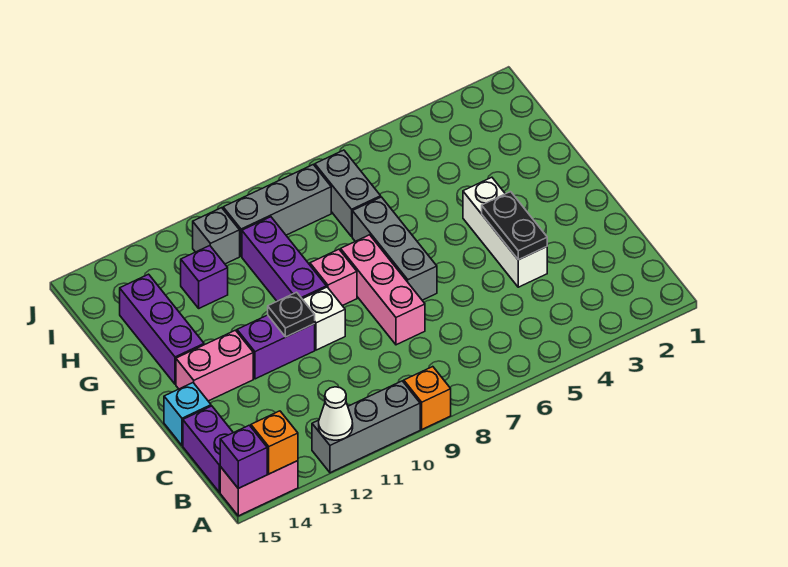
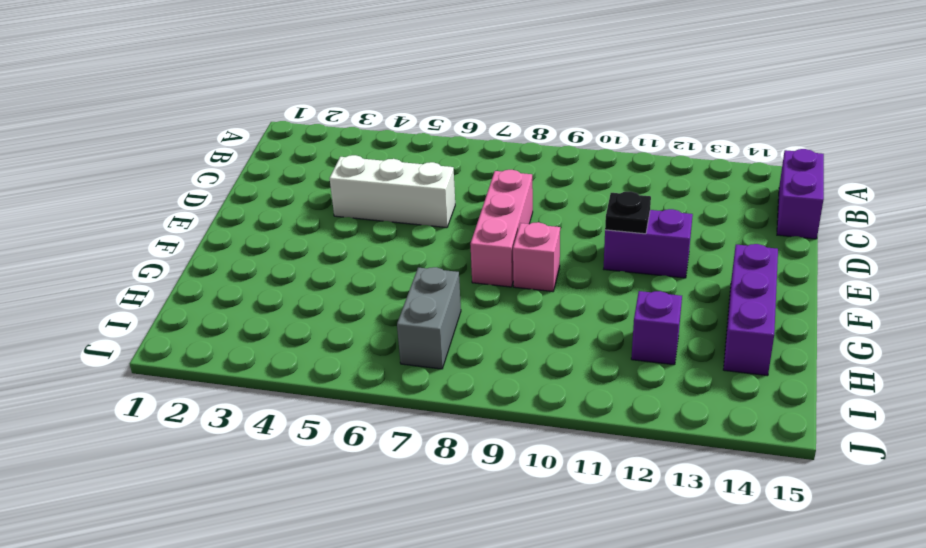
white 1x3 brick [330,155,455,228] -> white 1x3 brick turned to [463,177,547,287]
none -> orange 1x1 brick [404,367,451,429]
none -> grey 1x3 brick [312,381,420,473]
none -> pink 1x2 brick [220,461,298,516]

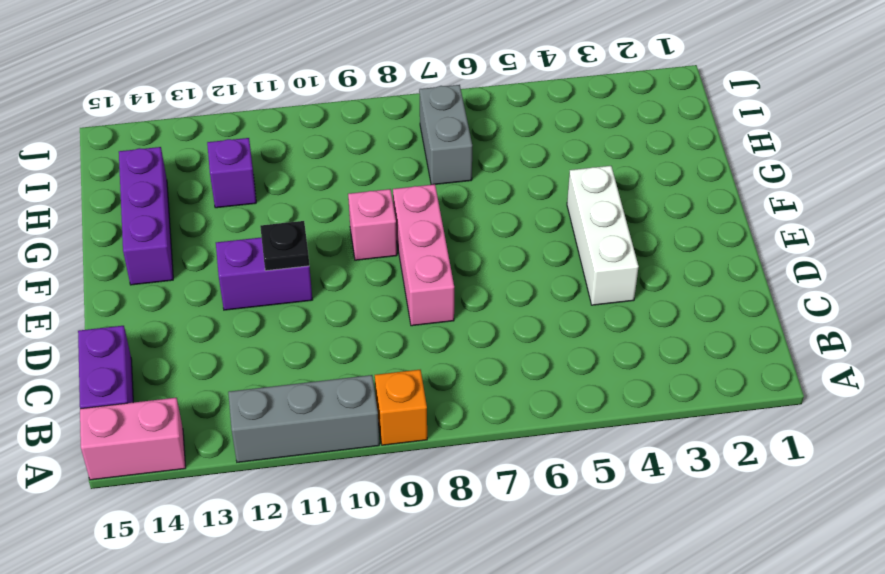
none -> cyan 1x1 brick [164,383,211,445]
none -> grey 1x3 brick [352,197,437,300]
none -> white 1x1 brick [303,287,345,350]

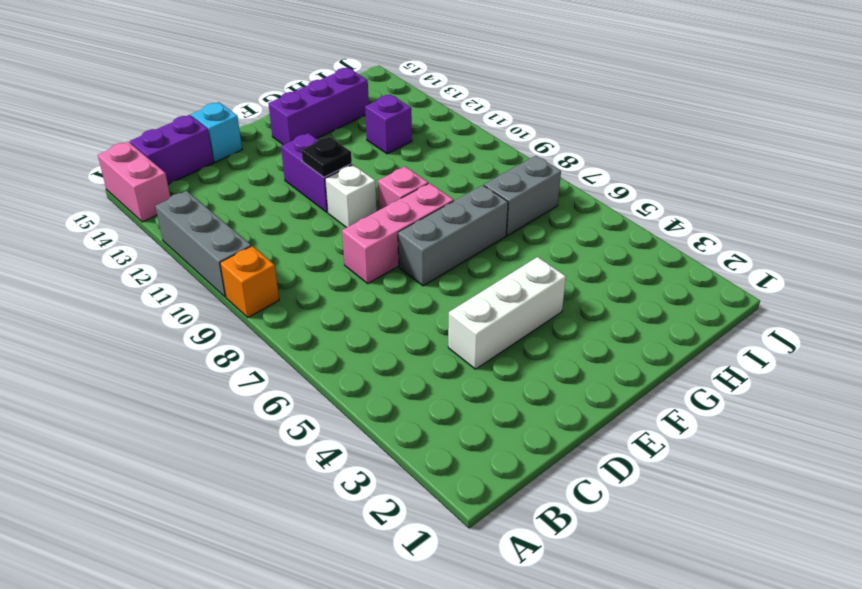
none -> pink 1x2 brick [176,330,253,401]
none -> purple 1x3 brick [242,217,326,301]
none -> grey 1x3 brick [223,165,331,256]

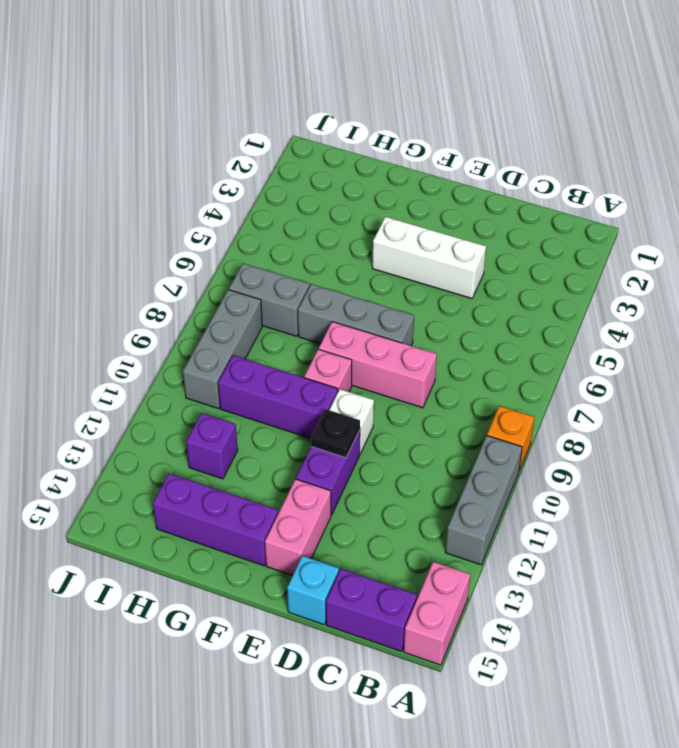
none -> grey 1x1 brick [193,208,240,264]
none -> white 1x1 cone [319,387,353,440]
none -> orange 1x1 brick [251,411,298,474]

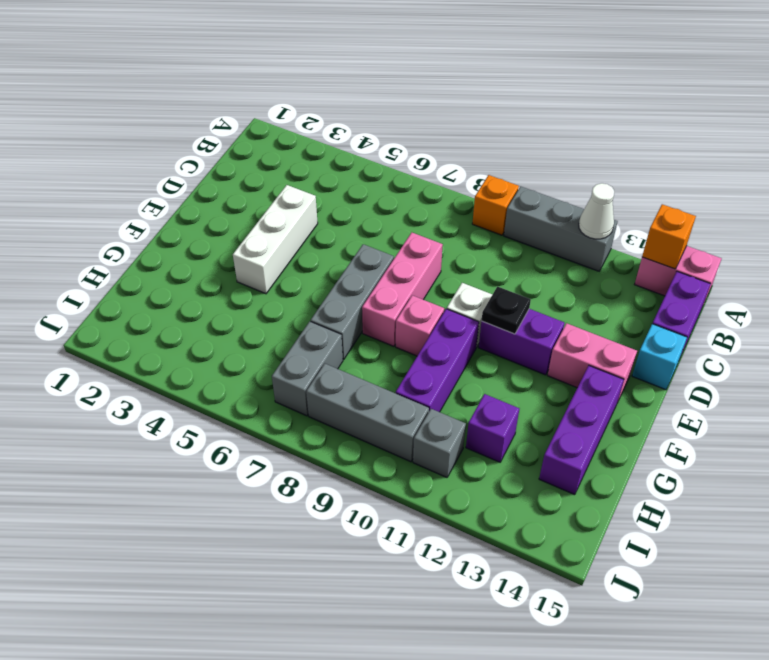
none -> purple 1x1 brick [220,425,267,488]
none -> black 1x2 plate [482,192,547,260]

